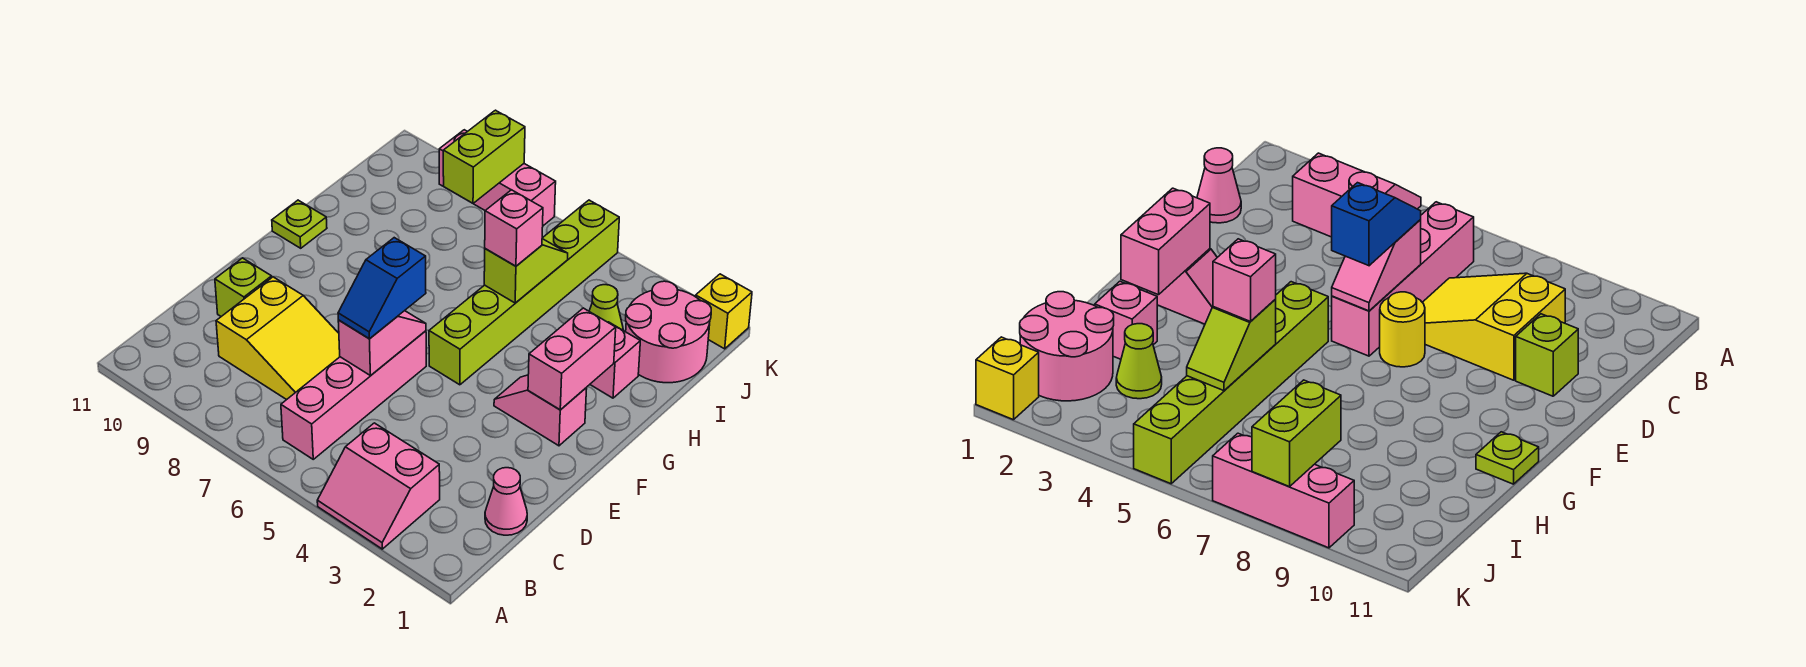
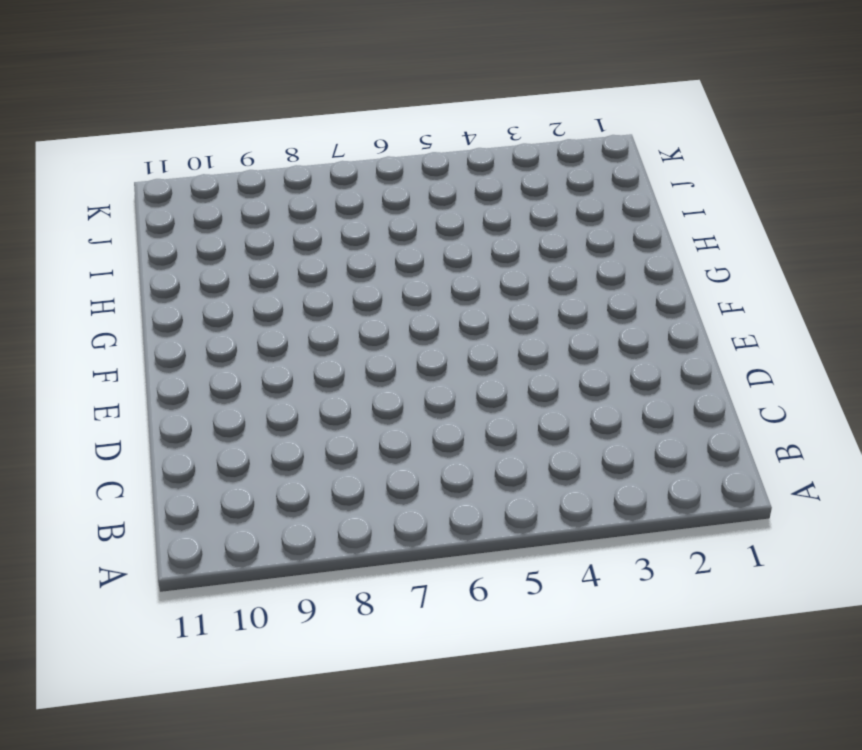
none -> pink 2x2 slope [317,423,440,549]
none -> pink 1x4 brick [281,331,426,459]
none -> pink 1x1 cone [485,468,527,535]

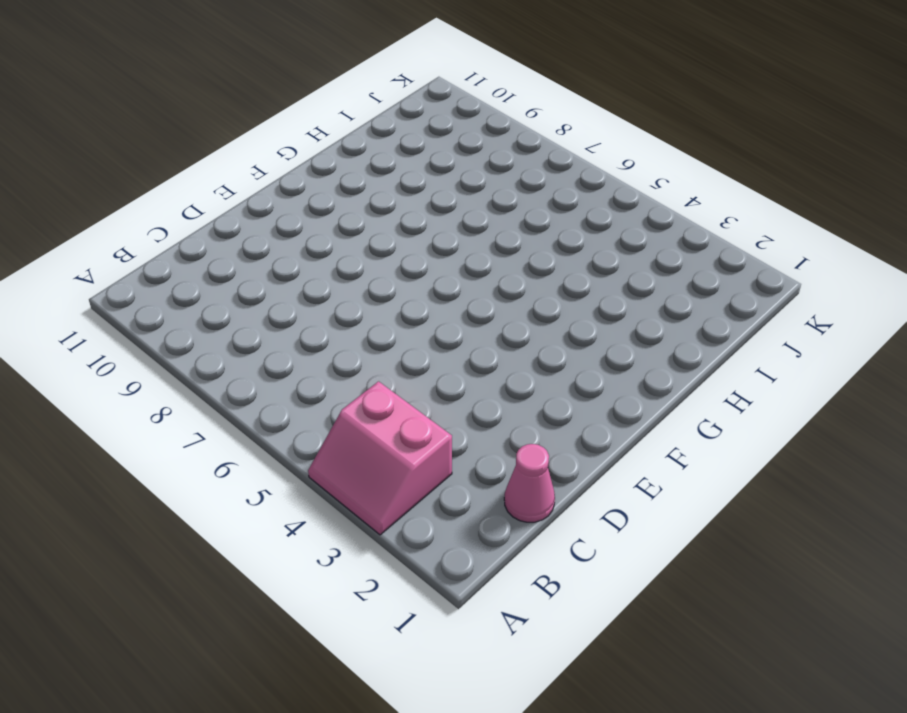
none -> pink 1x4 brick [281,331,426,459]
none -> yellow 2x3 slope [216,277,340,400]
none -> lime 1x1 brick [215,258,272,316]

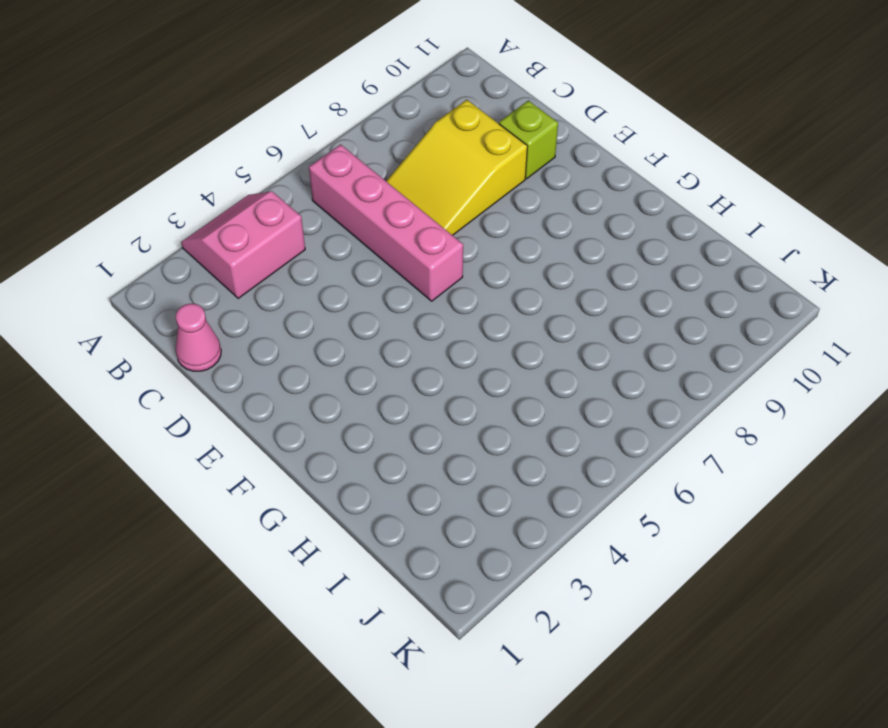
none -> yellow 1x1 round brick [1380,292,1425,367]
none -> pink 1x2 slope [494,375,587,446]
none -> lime 1x6 brick [429,200,619,385]

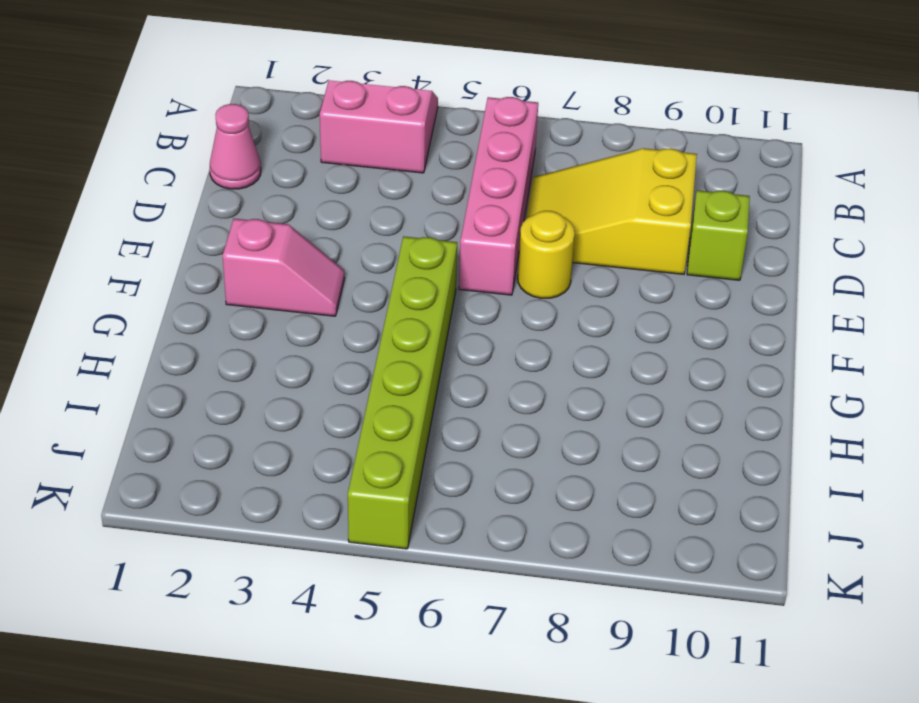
none -> lime 1x1 plate [272,200,327,248]
none -> pink 1x1 brick [590,322,640,398]
none -> pink 2x2 round brick [626,281,711,383]

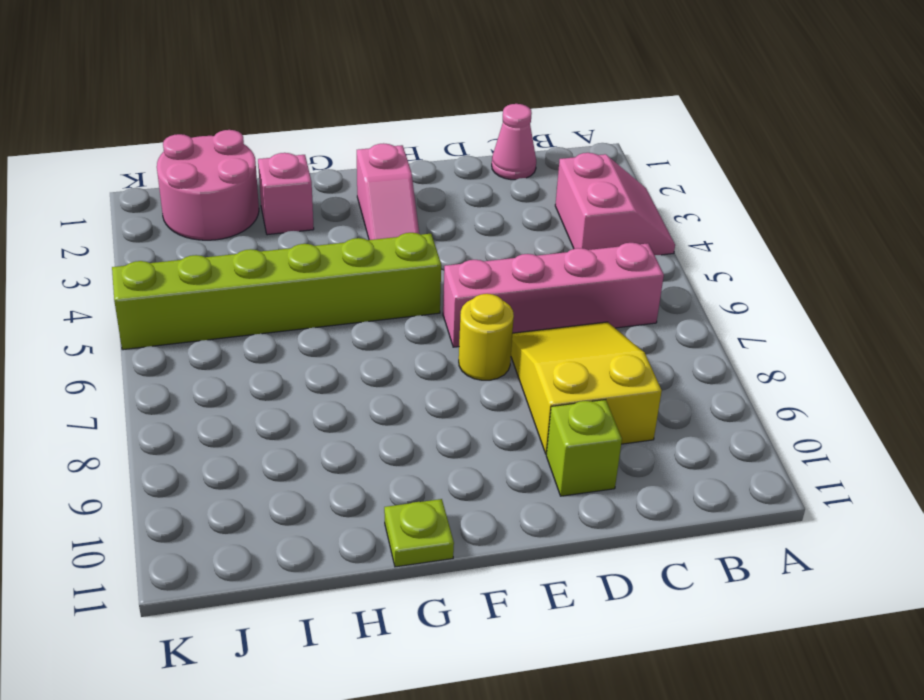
none -> lime 1x1 cone [589,285,623,330]
none -> yellow 1x1 brick [696,274,752,349]
none -> pink 1x3 brick [439,130,556,226]

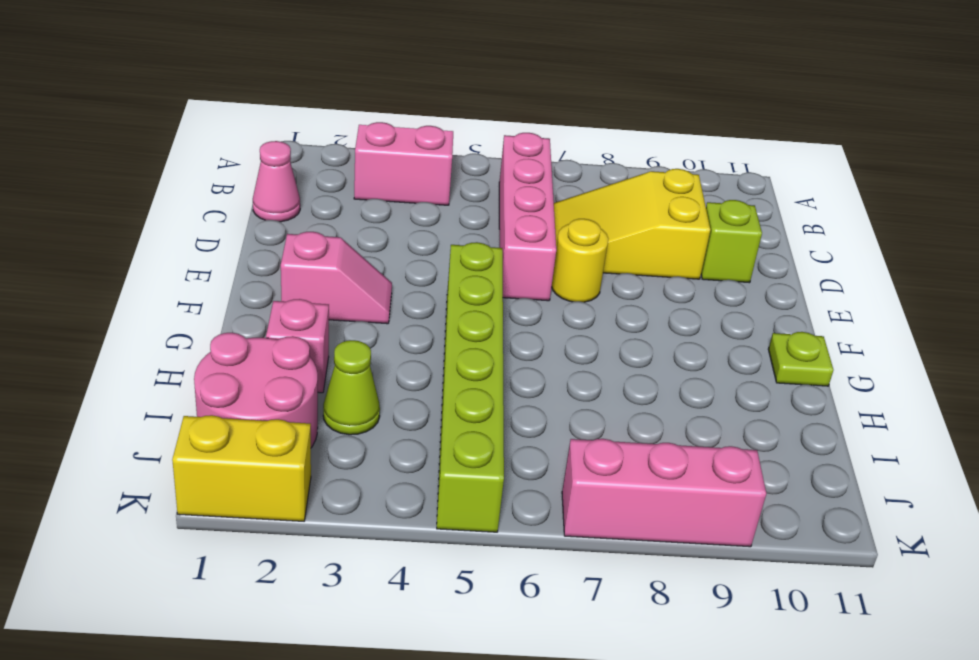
yellow 1x2 brick [172,415,311,521] -> yellow 1x1 brick [696,274,752,349]
none -> pink 1x2 slope [338,311,426,375]
none -> pink 1x2 brick [528,308,616,410]
none -> lime 1x2 slope [484,239,568,303]

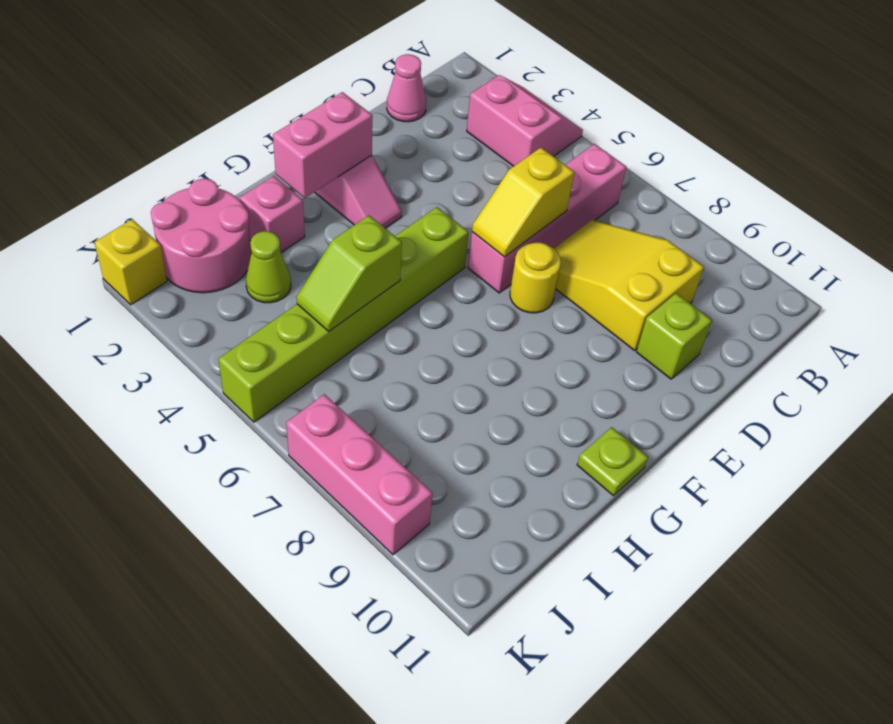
yellow 1x2 slope [472,148,574,257] -> pink 1x2 slope [338,311,426,375]
none -> lime 1x2 brick [443,110,525,203]
none -> blue 1x2 slope [338,238,426,339]
none -> pink 1x1 brick [485,190,543,266]

